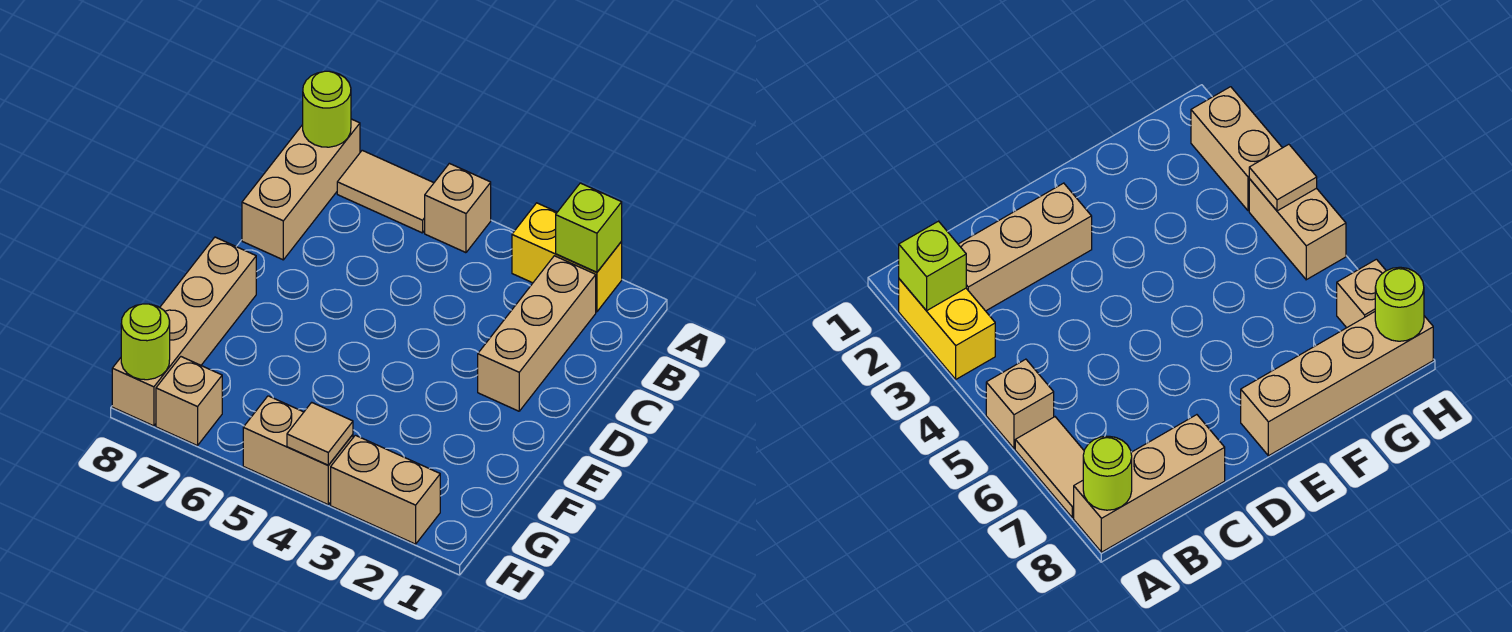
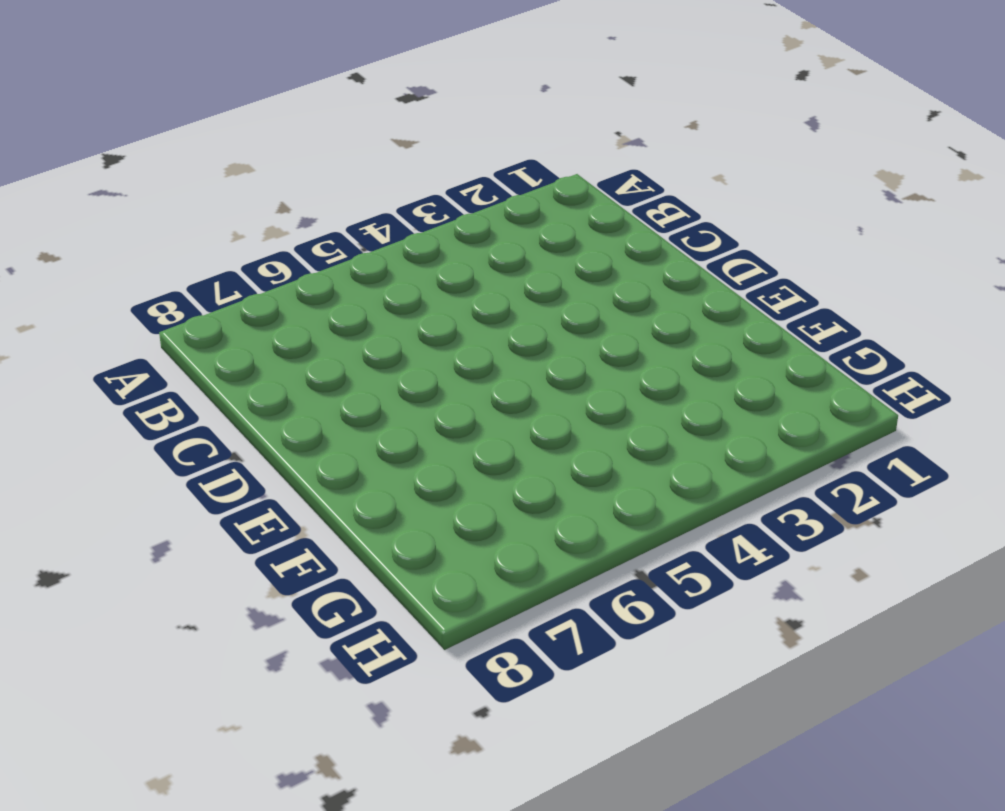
none -> yellow 1x2 brick [512,203,622,312]
none -> tan 1x1 brick [425,163,491,253]
none -> tan 1x2 tile [337,150,434,233]

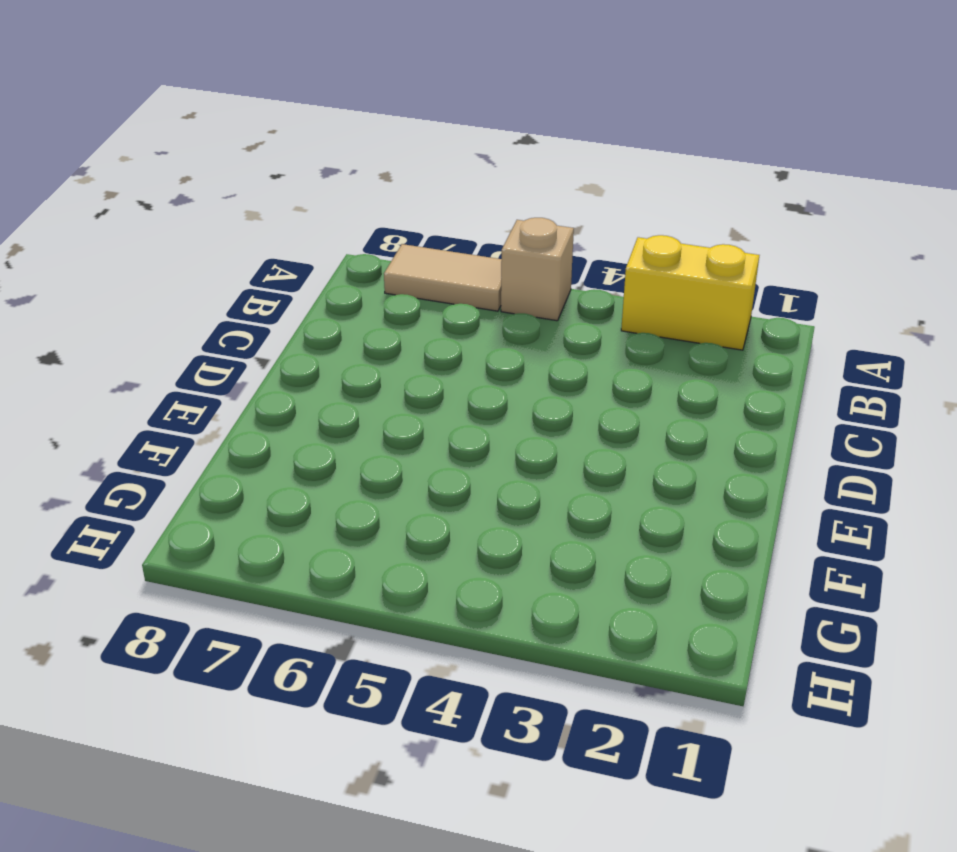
none -> tan 1x3 brick [242,119,360,260]
none -> tan 1x3 brick [478,256,596,411]
none -> tan 1x4 brick [112,237,256,426]

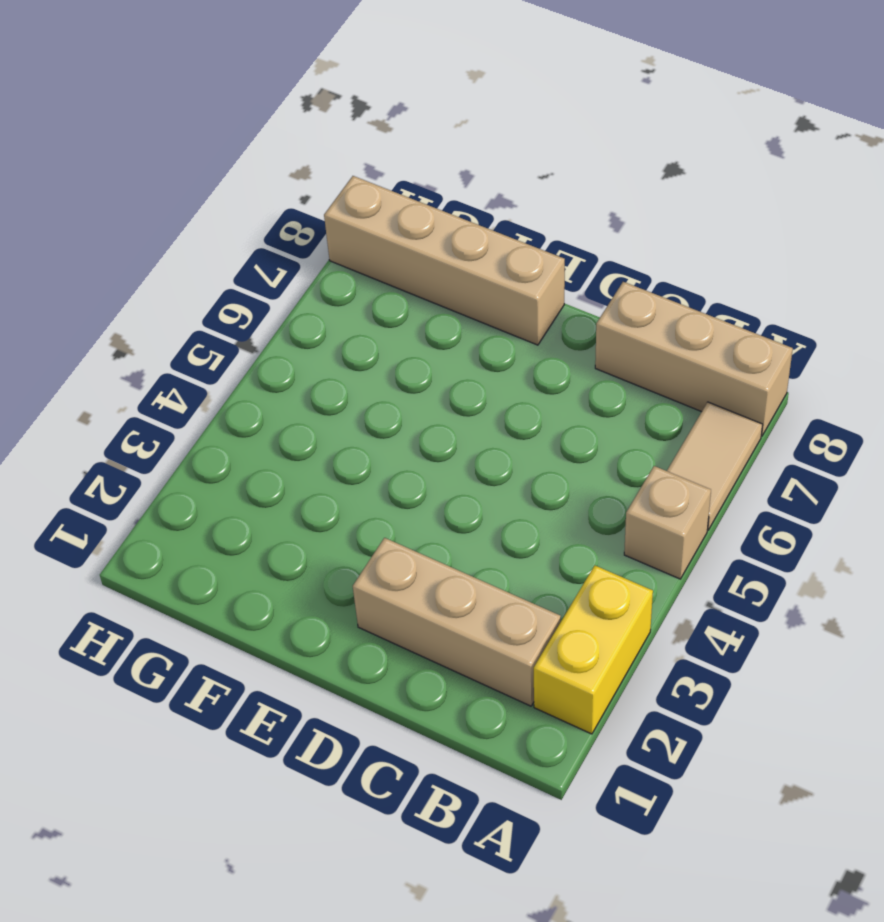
none -> tan 1x2 brick [331,435,440,544]
none -> tan 1x2 brick [243,396,353,505]
none -> tan 1x1 brick [156,357,222,446]

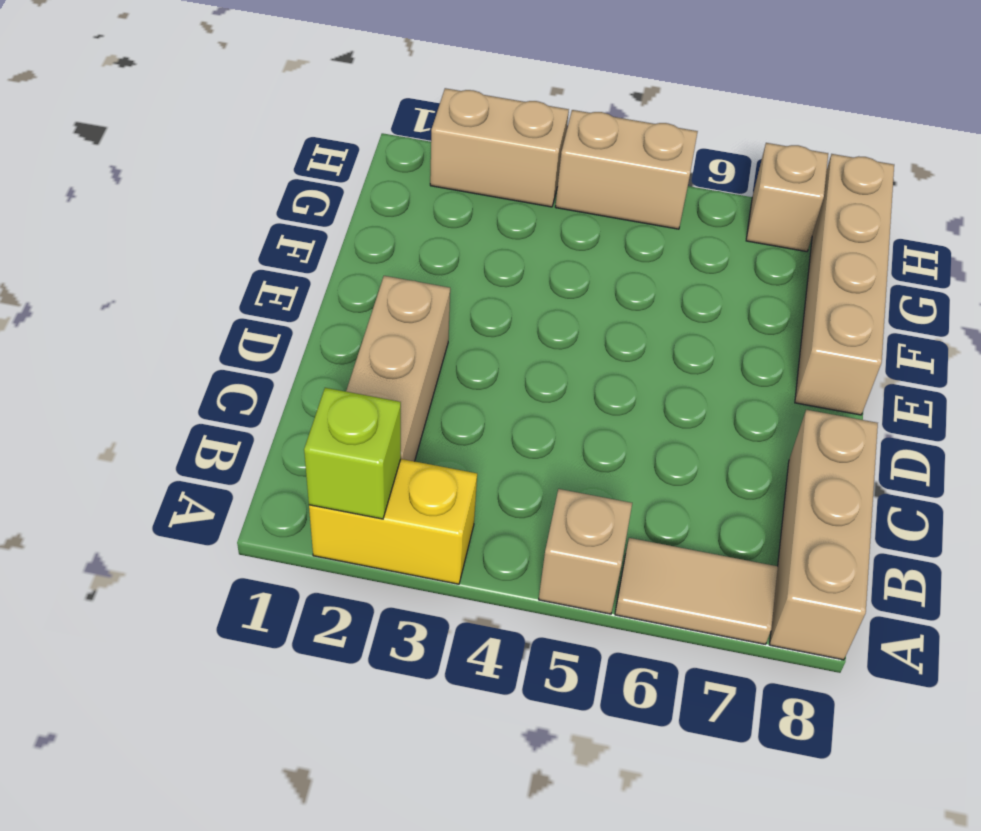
none -> lime 1x1 round brick [303,71,351,147]
none -> tan 1x1 tile [287,402,353,465]
none -> lime 1x1 round brick [121,304,170,380]

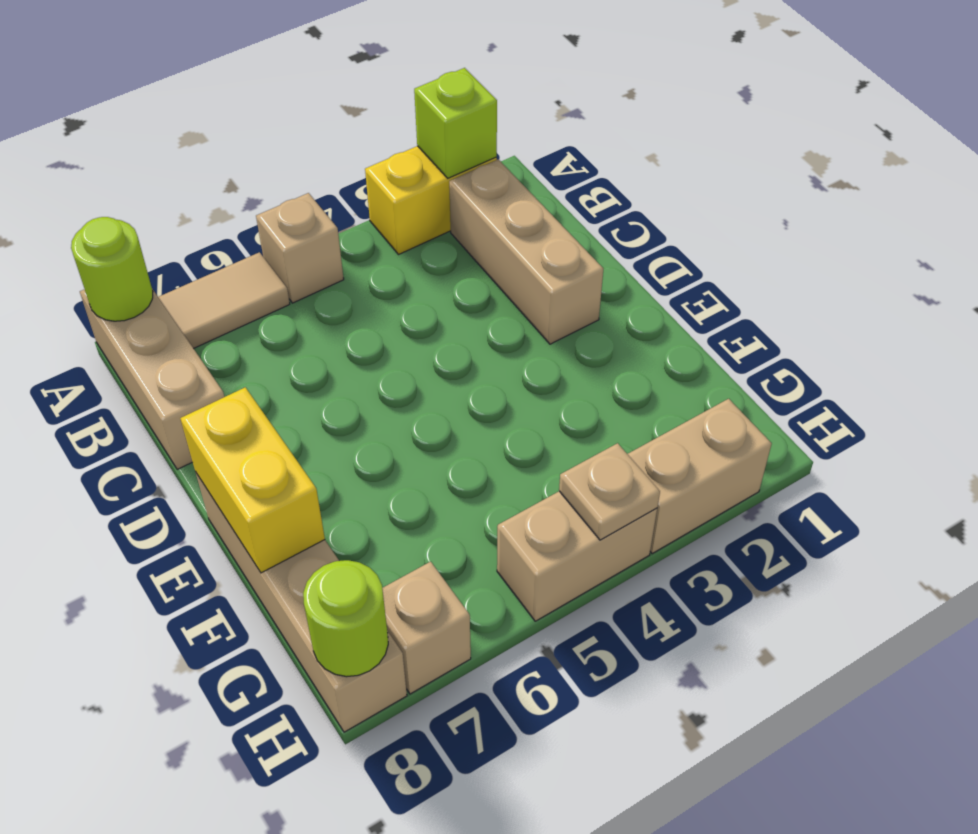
yellow 1x2 brick [180,387,325,573] -> none
tan 1x1 plate [559,443,660,540] -> tan 1x1 tile [287,402,353,465]

